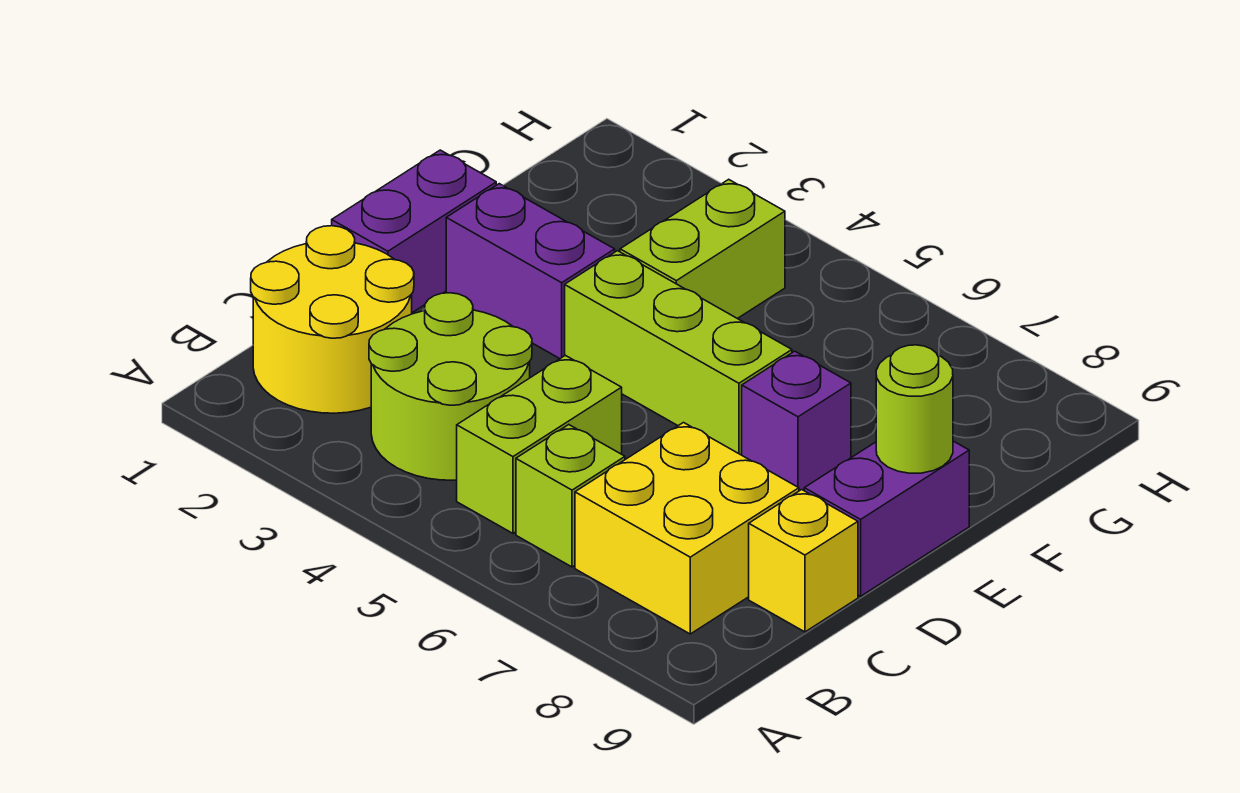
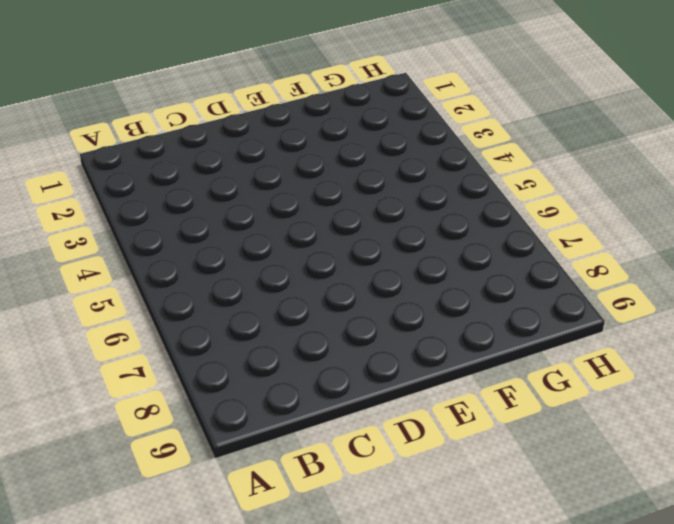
none -> yellow 2x2 round brick [251,226,414,413]
none -> lime 2x2 round brick [369,293,532,480]
none -> lime 1x2 brick [457,355,622,533]

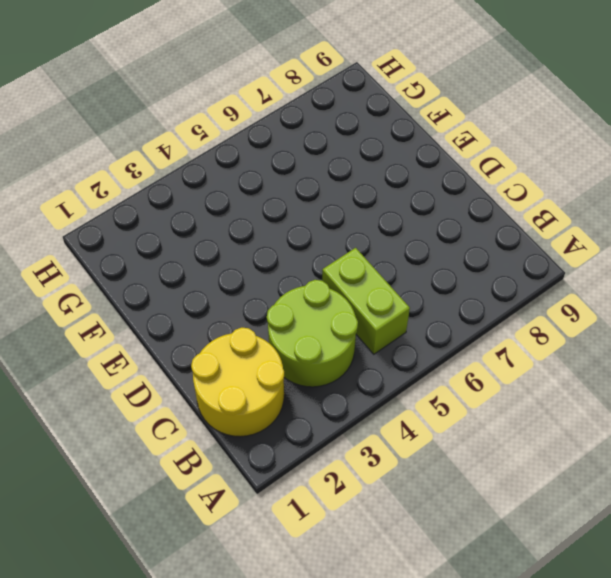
none -> lime 1x1 brick [516,425,625,567]
none -> yellow 2x2 brick [575,423,799,634]
none -> yellow 1x1 brick [749,490,858,632]

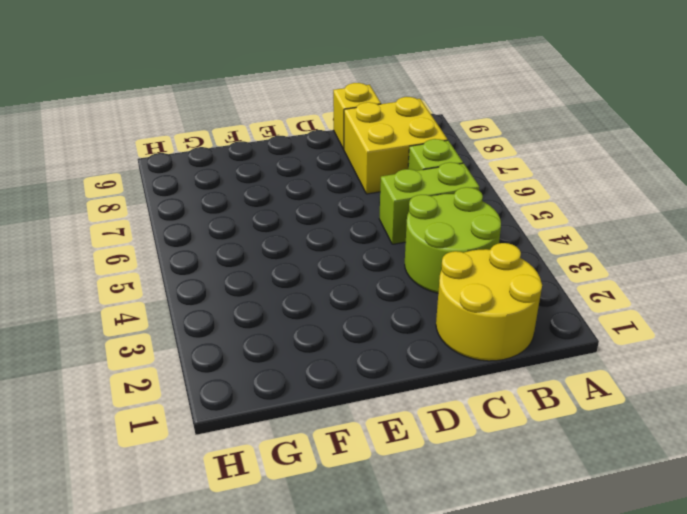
none -> purple 1x2 brick [332,150,496,313]
none -> purple 1x2 brick [804,441,969,596]
none -> purple 1x2 brick [446,184,615,359]

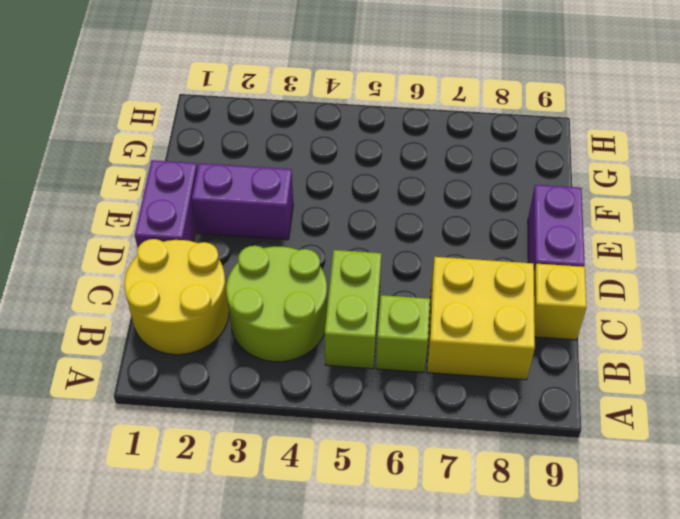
none -> lime 1x3 brick [565,251,792,455]
none -> purple 1x1 brick [742,351,851,491]
none -> lime 1x2 brick [620,179,785,319]

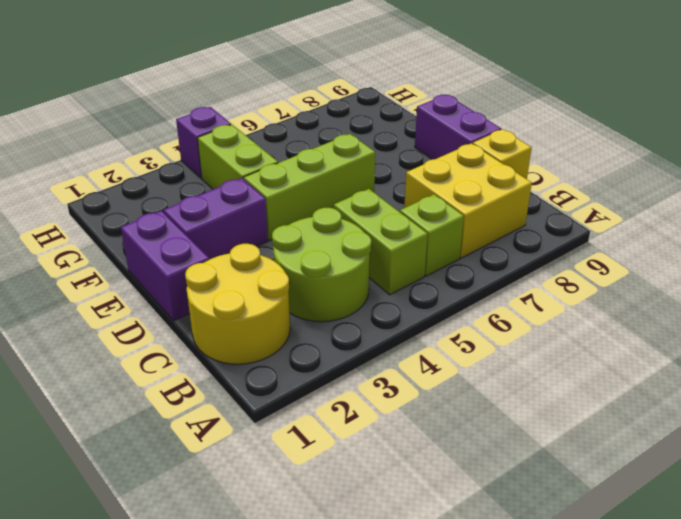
purple 1x1 brick [176,107,231,178] -> purple 1x1 brick moved to [742,351,851,491]
none -> lime 1x1 round brick [876,345,953,473]

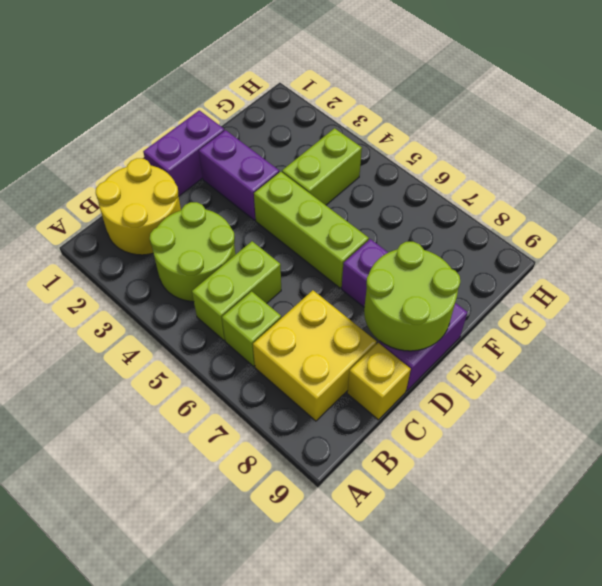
lime 2x2 round brick [364,242,460,351] -> lime 1x1 round brick [876,345,953,473]

